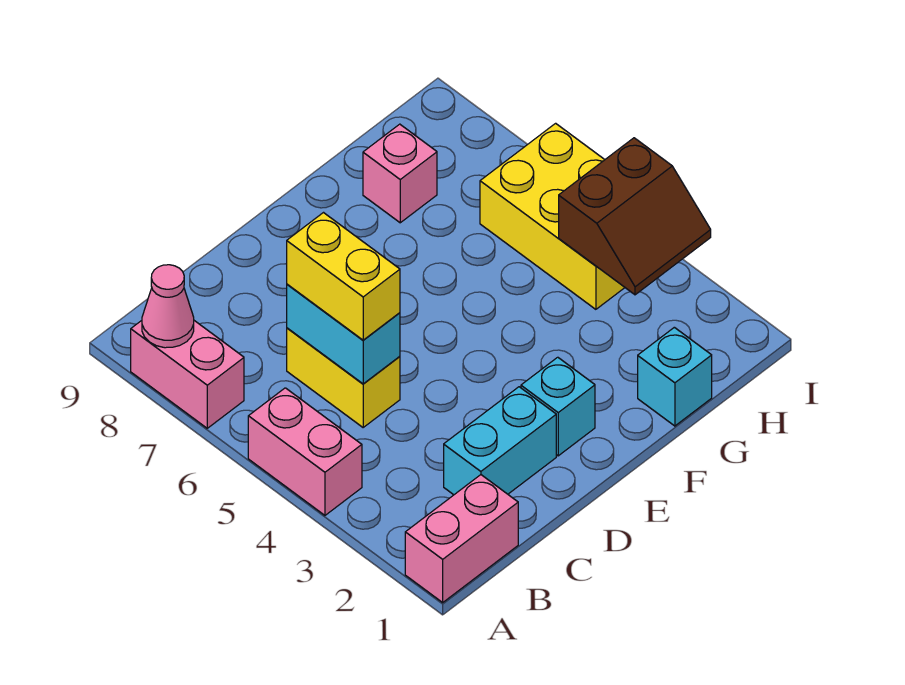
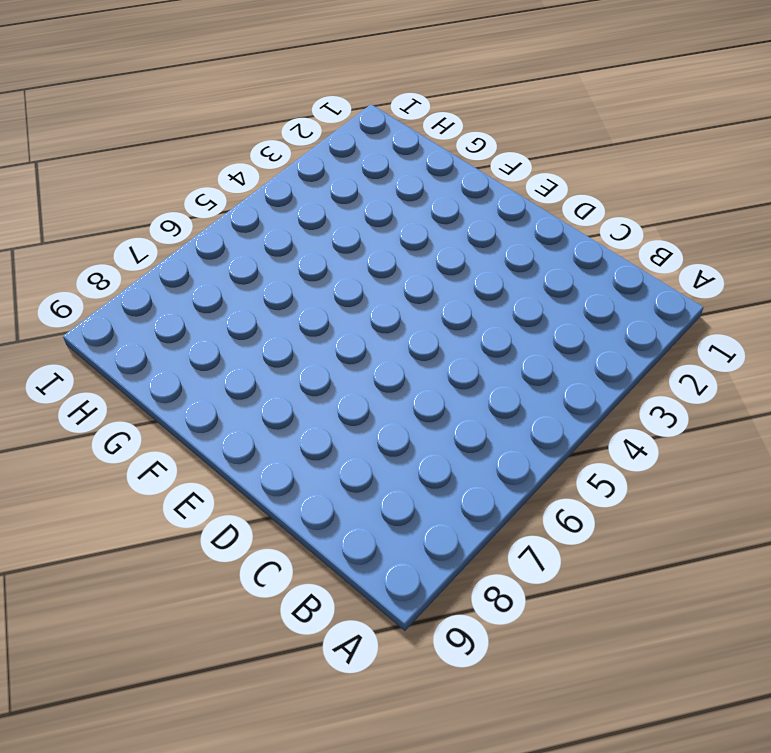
none -> pink 1x2 brick [405,475,518,602]
none -> pink 1x2 brick [248,388,362,515]
none -> pink 1x2 brick [131,321,244,428]

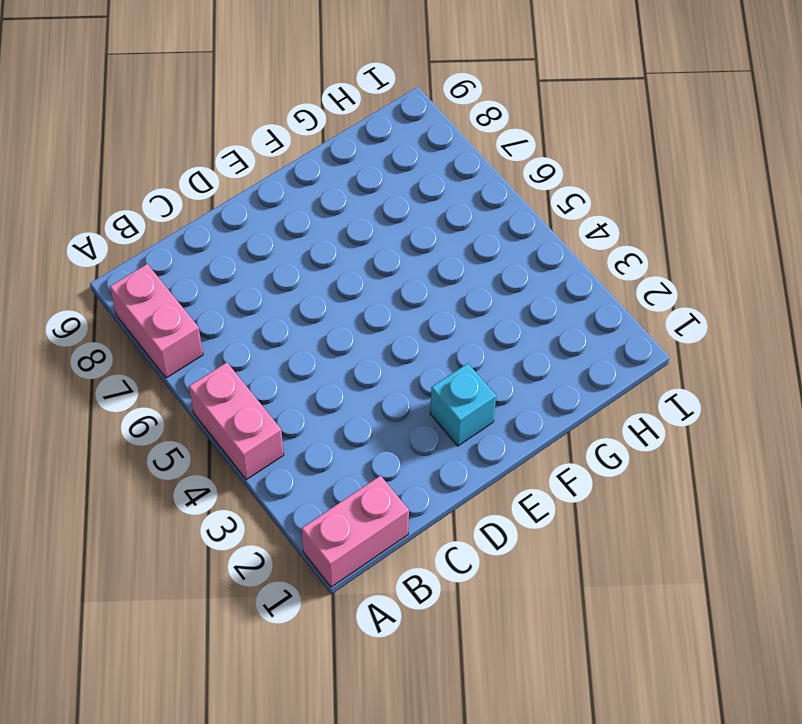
none -> cyan 1x2 brick [444,387,556,495]
none -> yellow 1x2 brick [287,328,400,427]
none -> cyan 1x1 brick [638,327,712,426]

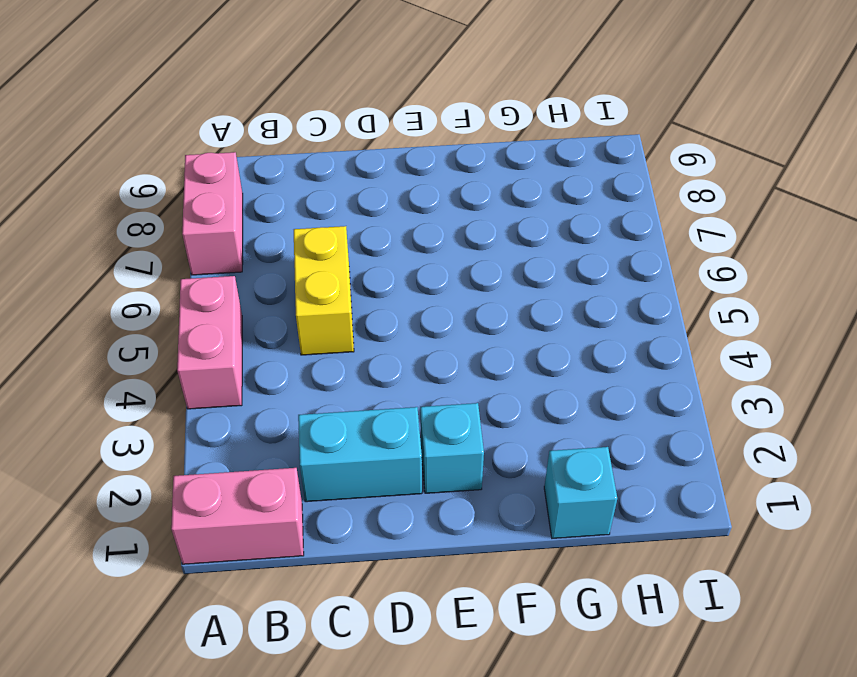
none -> pink 1x1 brick [363,124,437,223]
none -> yellow 2x3 brick [480,123,625,309]
none -> pink 1x1 cone [142,265,194,348]

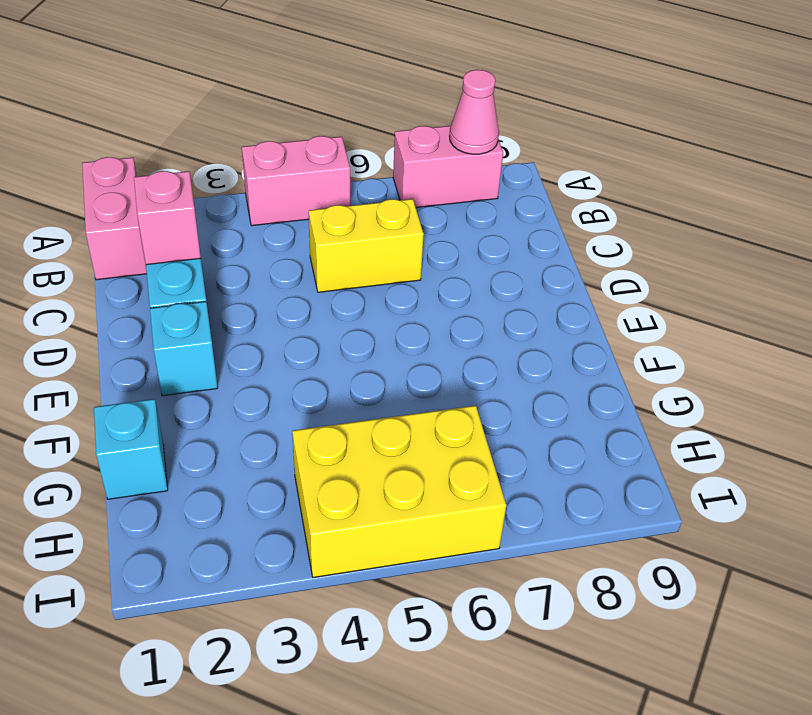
pink 1x1 brick [134,171,201,265] -> pink 1x1 brick moved to [363,124,437,223]
none -> cyan 1x2 brick [287,284,400,384]
none -> brown 2x2 slope [559,138,711,295]
none -> yellow 1x2 brick [287,213,400,340]

